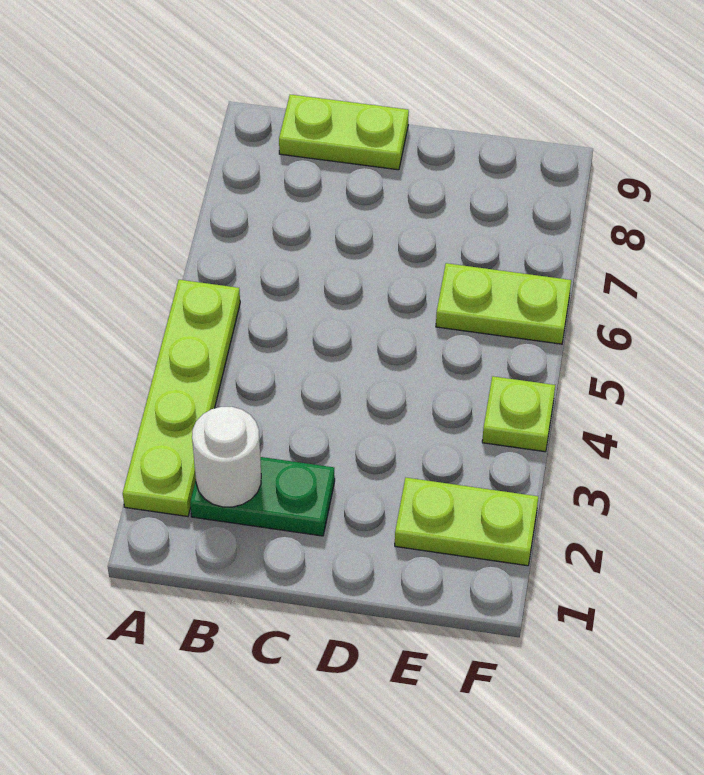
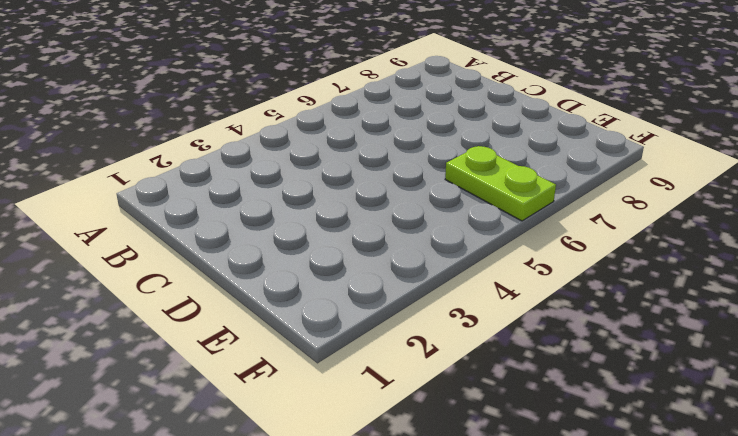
none -> lime 1x4 plate [123,280,240,517]
none -> green 1x2 plate [190,457,335,536]

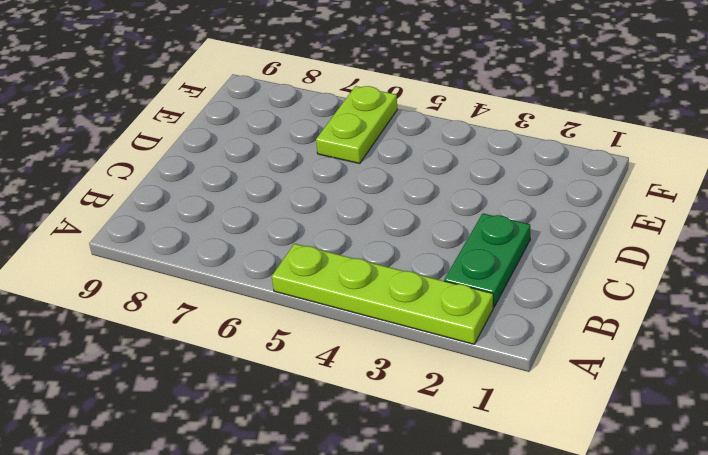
none -> lime 1x2 plate [279,94,409,170]
none -> lime 1x2 plate [395,478,538,566]

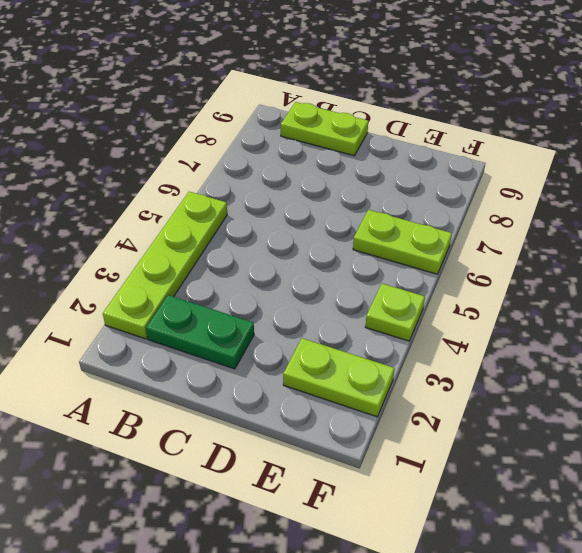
none -> white 1x1 round brick [192,407,261,507]

